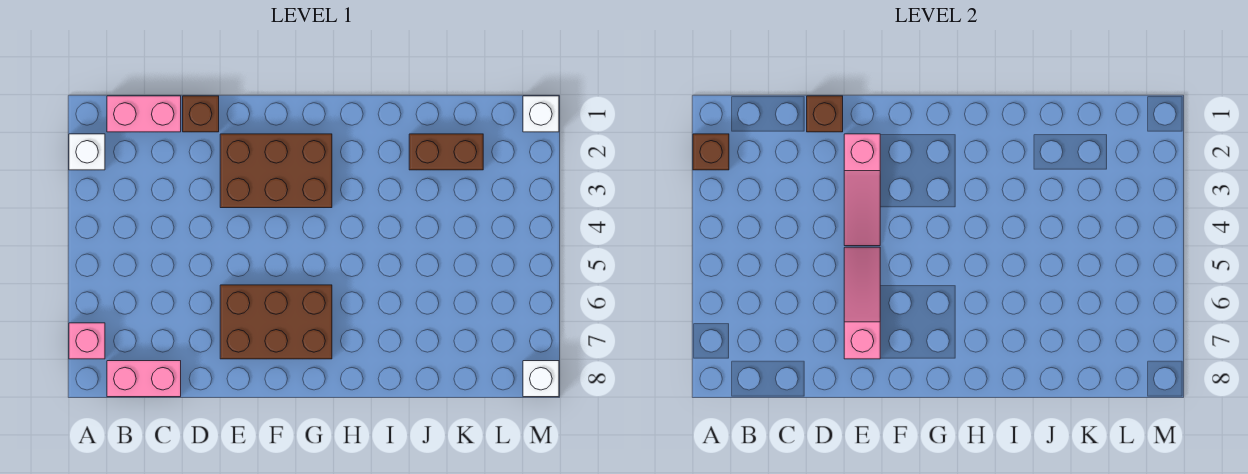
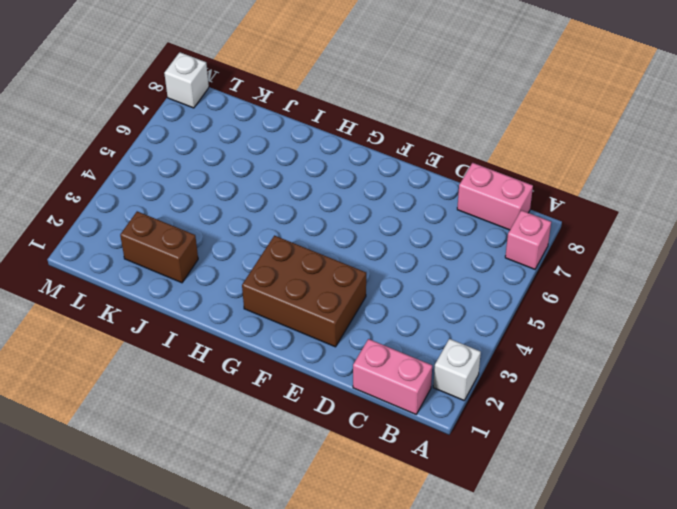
none -> brown 1x1 brick [183,96,219,132]
none -> brown 2x3 brick [220,285,332,359]
none -> white 1x1 brick [523,96,559,132]

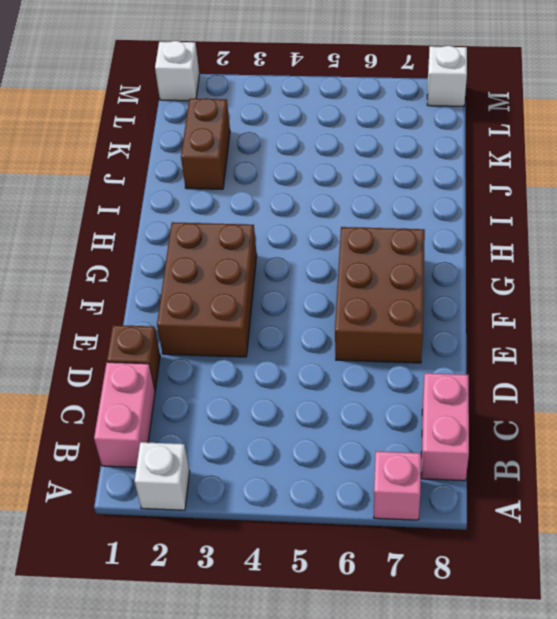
none -> brown 1x1 brick [693,134,729,170]
none -> brown 1x1 brick [807,96,843,132]
none -> pink 1x3 slope [844,134,880,246]

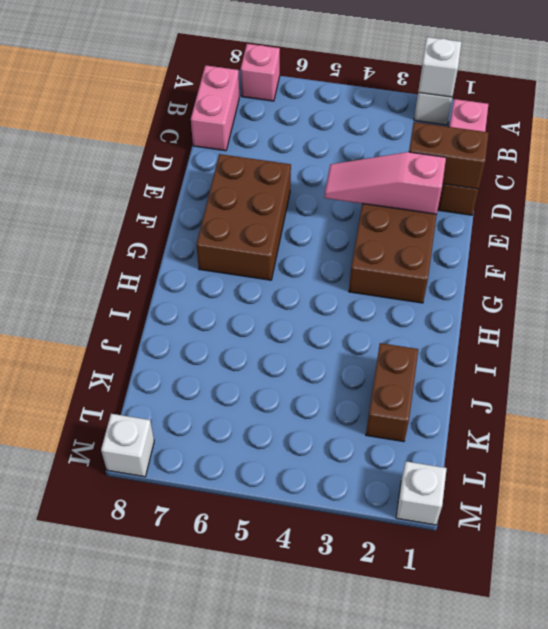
white 1x1 brick [418,37,461,97] -> brown 1x1 brick [693,134,729,170]
brown 1x2 brick [409,122,489,189] -> brown 1x1 brick [807,96,843,132]
none -> pink 1x3 slope [844,247,880,359]

